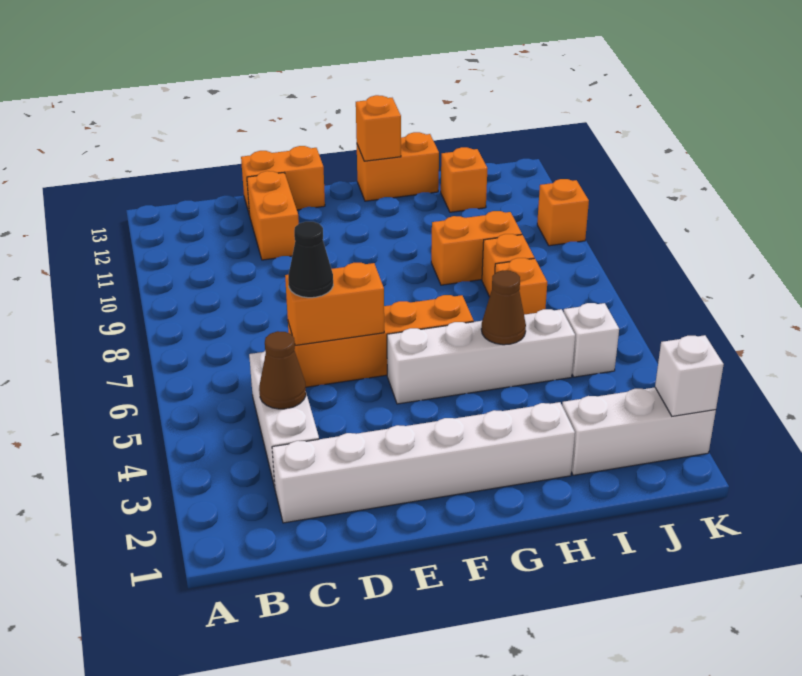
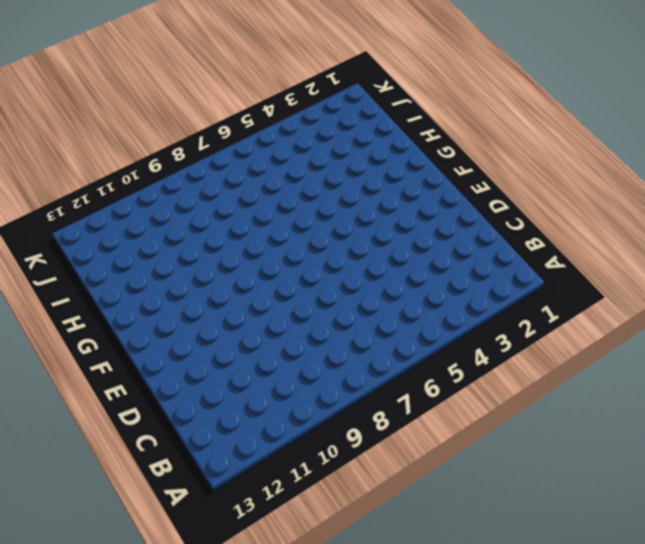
none -> white 1x6 brick [272,402,575,523]
none -> white 1x3 brick [249,351,319,487]
none -> orange 1x4 brick [288,295,474,387]

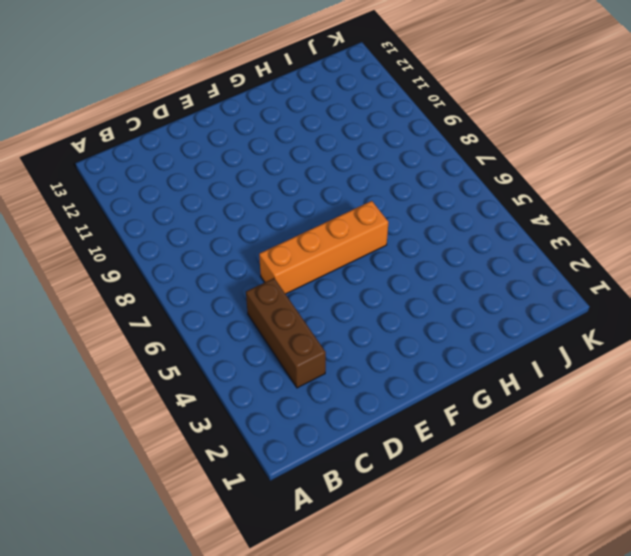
brown 1x3 brick [246,278,326,388] -> white 1x3 brick [249,351,319,487]
none -> white 1x6 brick [272,402,575,523]
none -> orange 1x2 brick [247,171,299,260]
none -> orange 1x2 brick [241,146,325,216]

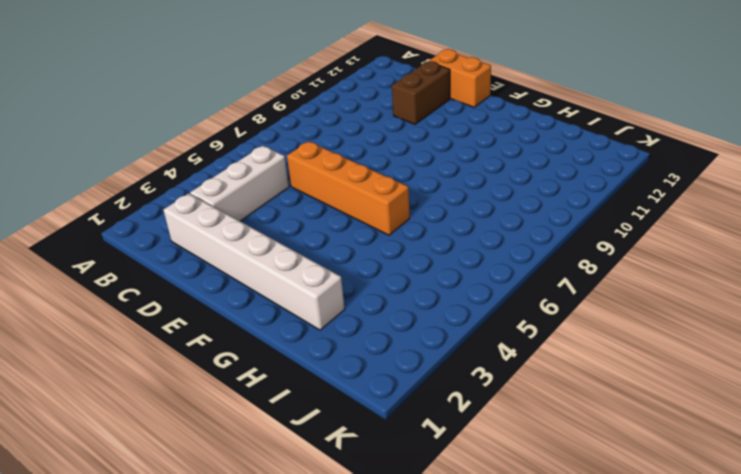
brown 1x2 brick [392,61,450,124] -> orange 1x2 brick [247,171,299,260]
none -> white 1x4 brick [387,309,575,404]
none -> orange 1x2 brick [357,132,439,201]
none -> orange 1x2 brick [431,211,522,285]

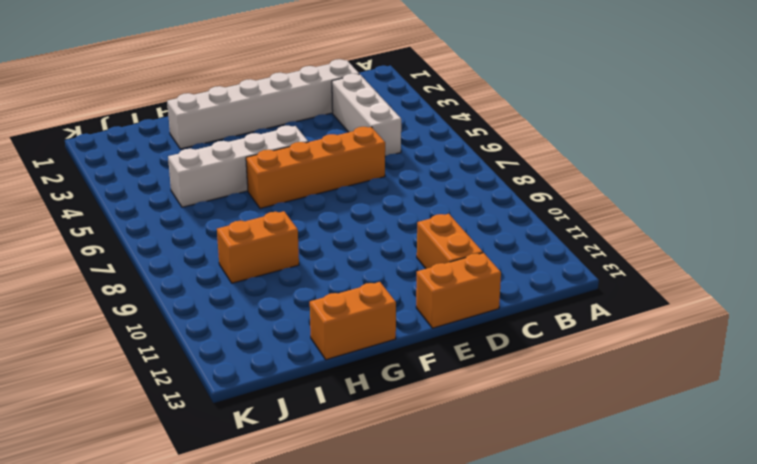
none -> white 1x3 brick [562,388,716,475]
none -> orange 1x1 brick [495,258,547,315]
none -> orange 1x1 brick [482,234,534,297]

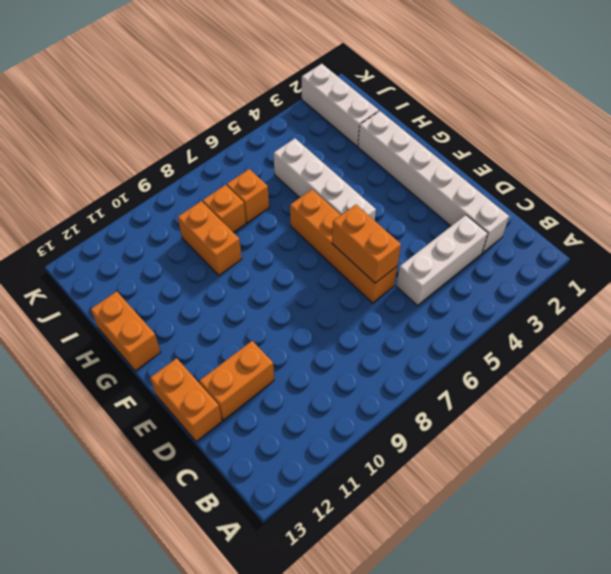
none -> orange 1x1 brick [441,147,488,212]
none -> white 1x1 brick [564,303,619,377]
none -> orange 1x1 brick [537,179,589,246]

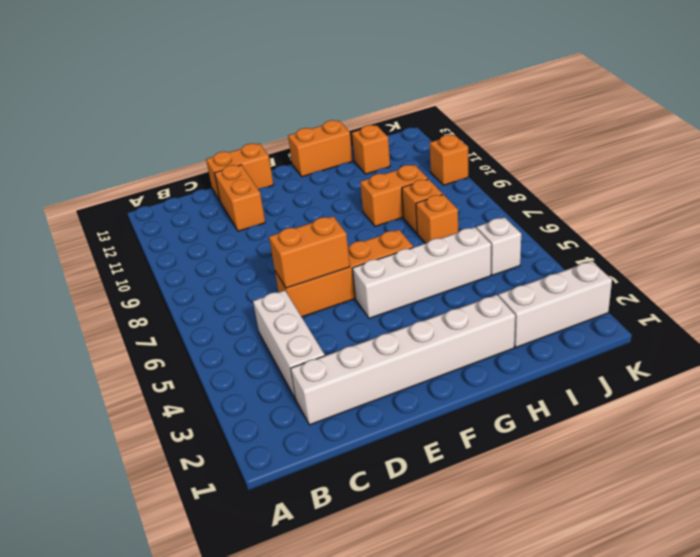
none -> brown 1x1 cone [259,331,306,409]
none -> orange 1x1 brick [356,95,401,161]
none -> brown 1x1 cone [481,270,526,345]

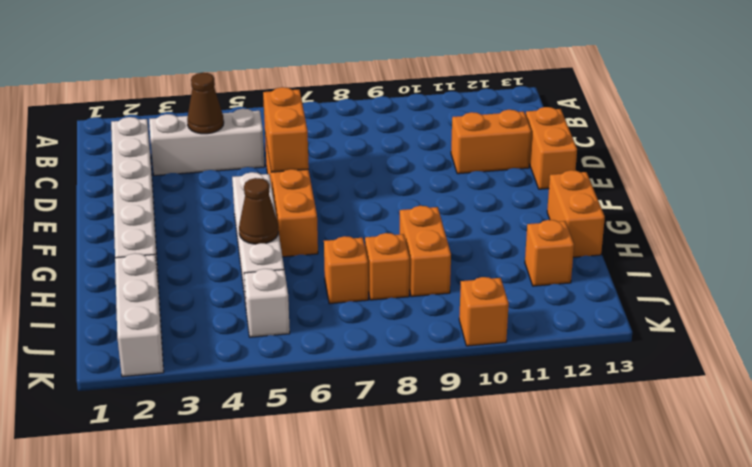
none -> orange 1x1 brick [356,95,401,161]
none -> white 1x1 brick [655,335,724,416]
none -> black 1x1 cone [288,222,333,298]

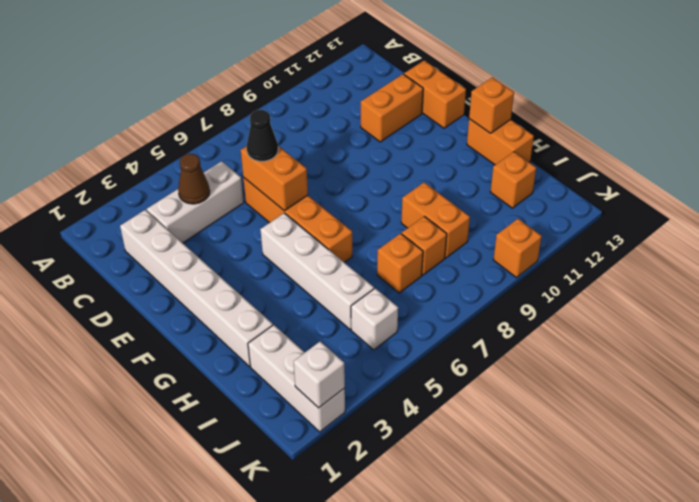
none -> brown 1x1 cone [481,270,526,345]

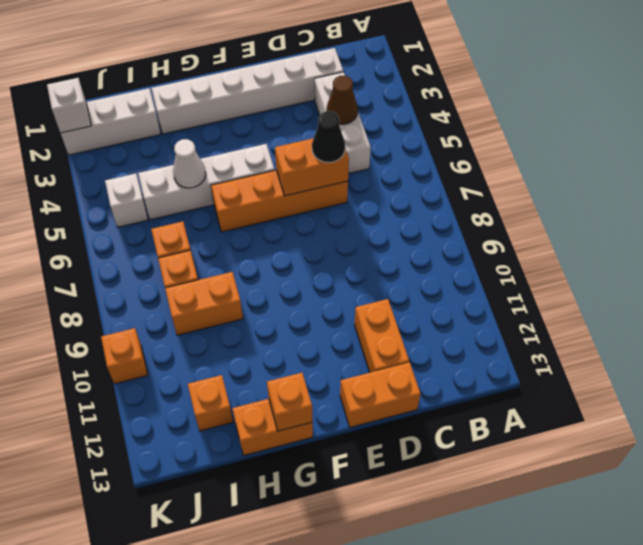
white 1x1 cone [173,139,206,188] -> brown 1x1 cone [481,270,526,345]

